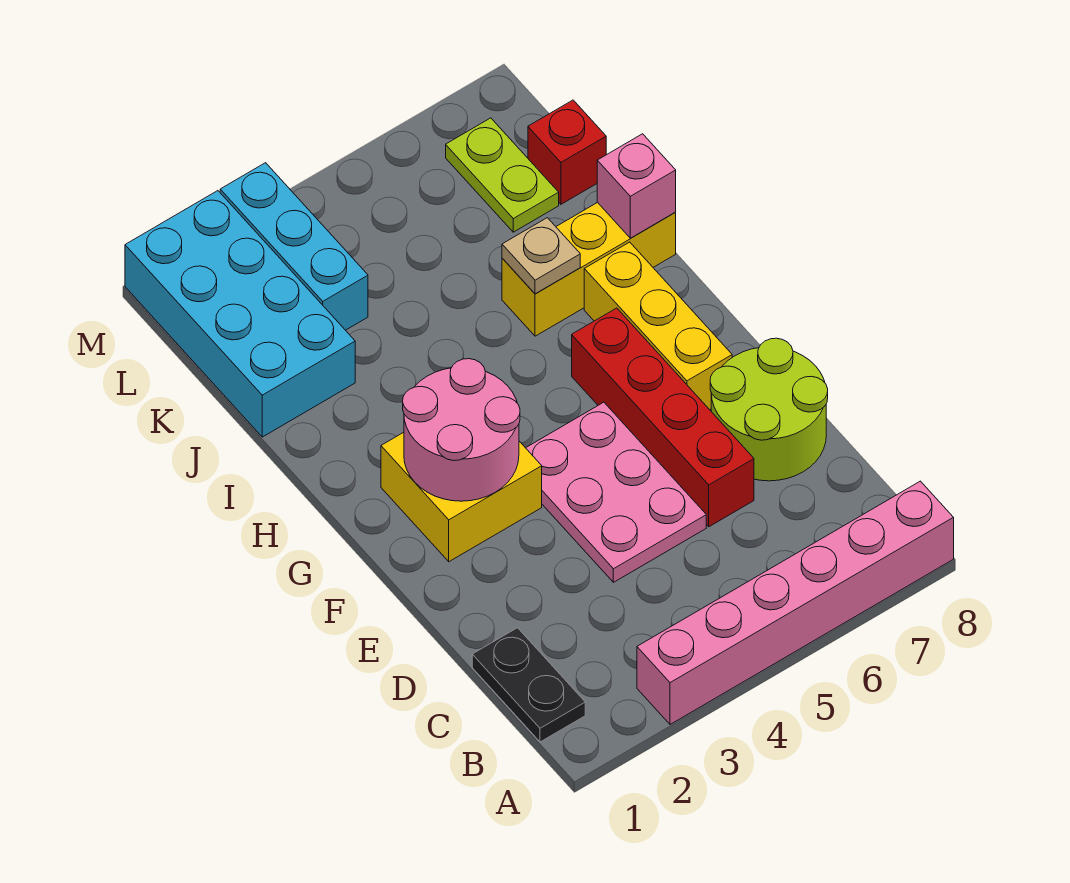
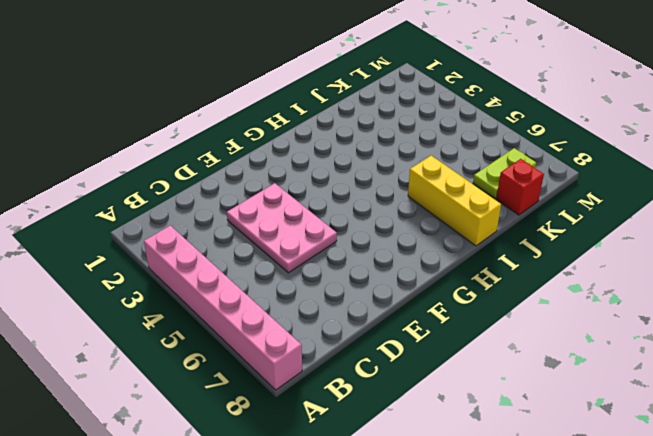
pink 2x3 plate [227,183,337,273] -> pink 2x3 plate turned to [526,402,706,582]
none -> black 1x2 plate [472,628,585,742]
none -> red 1x4 brick [572,308,754,527]
none -> lime 2x2 round brick [710,338,828,481]

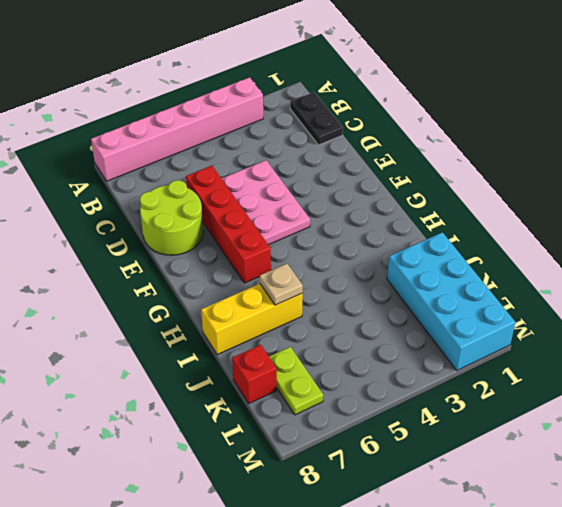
none -> yellow 2x2 brick [381,432,542,562]
none -> yellow 1x3 brick [584,242,732,410]
none -> cyan 1x3 brick [220,163,368,330]

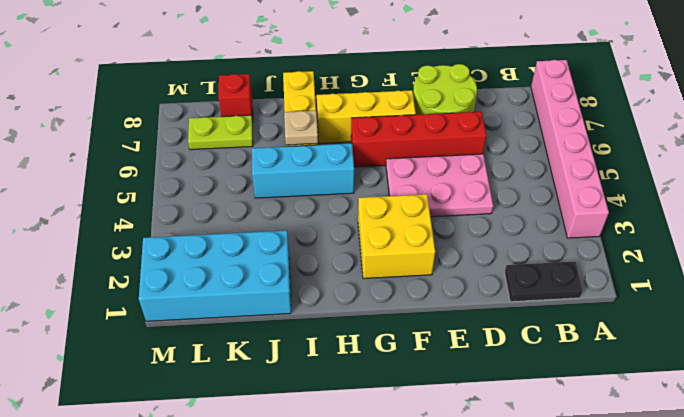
cyan 1x3 brick [252,143,354,198] -> cyan 1x3 brick moved to [220,163,368,330]
none -> pink 2x2 round brick [403,359,520,501]
none -> pink 1x1 brick [597,134,676,238]

